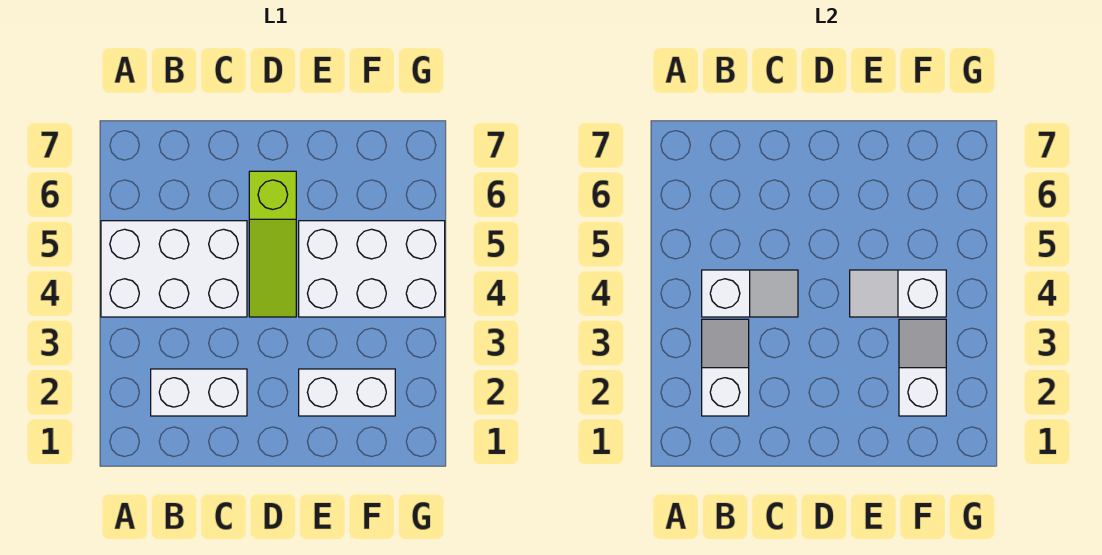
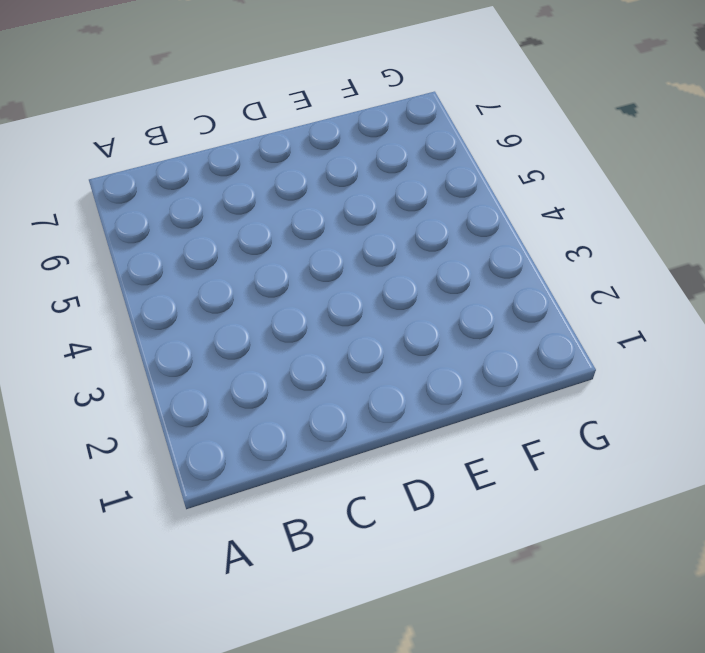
none -> white 2x3 brick [101,221,247,317]
none -> white 1x2 brick [151,369,247,416]

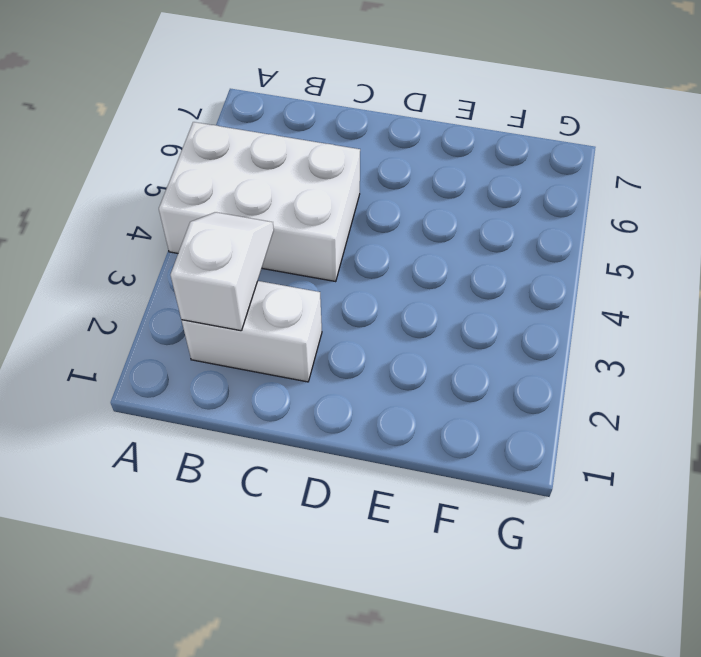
none -> lime 1x3 slope [249,171,296,317]
none -> white 1x2 brick [299,369,395,416]

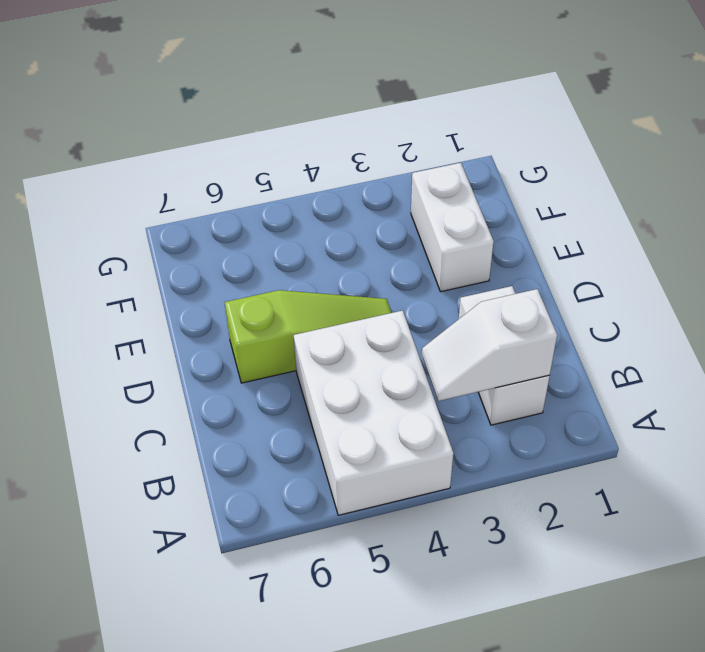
none -> white 2x3 brick [299,221,445,317]
none -> white 1x2 slope [702,270,798,317]

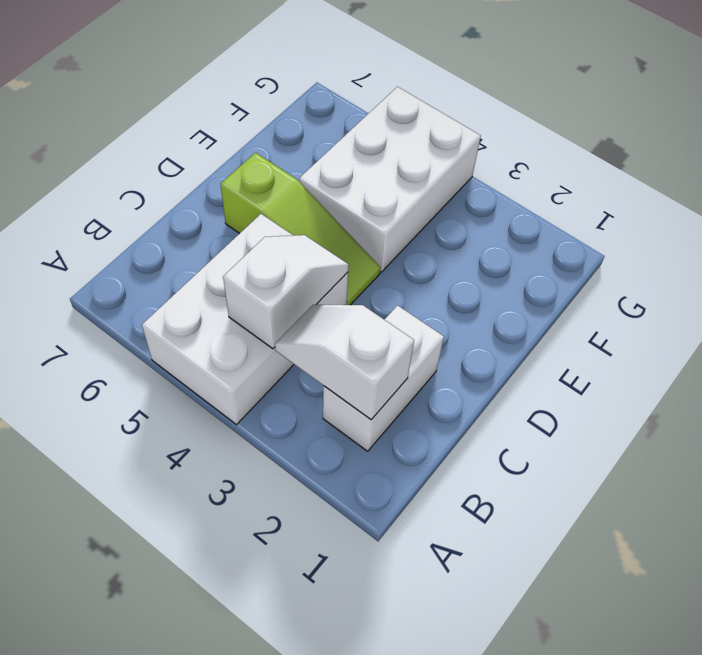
none -> white 1x2 brick [299,369,395,416]
none -> white 1x2 slope [850,270,946,317]

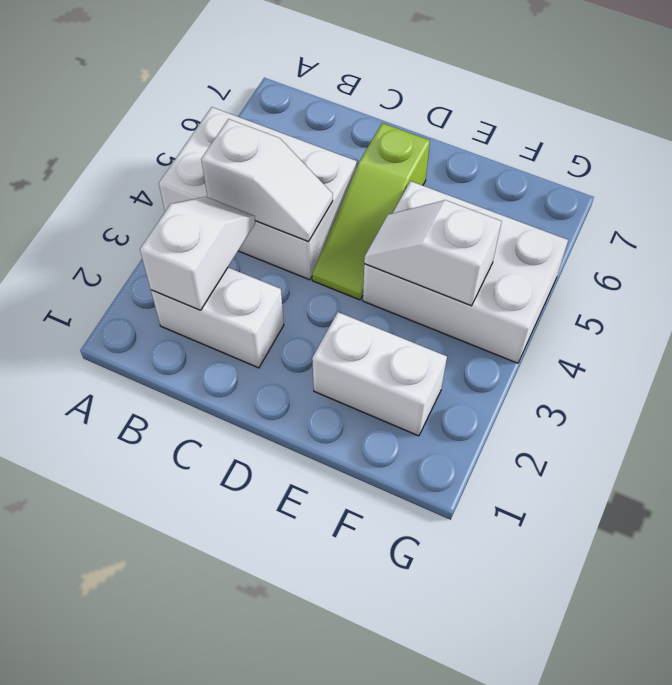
none -> white 1x2 slope [899,319,946,416]

